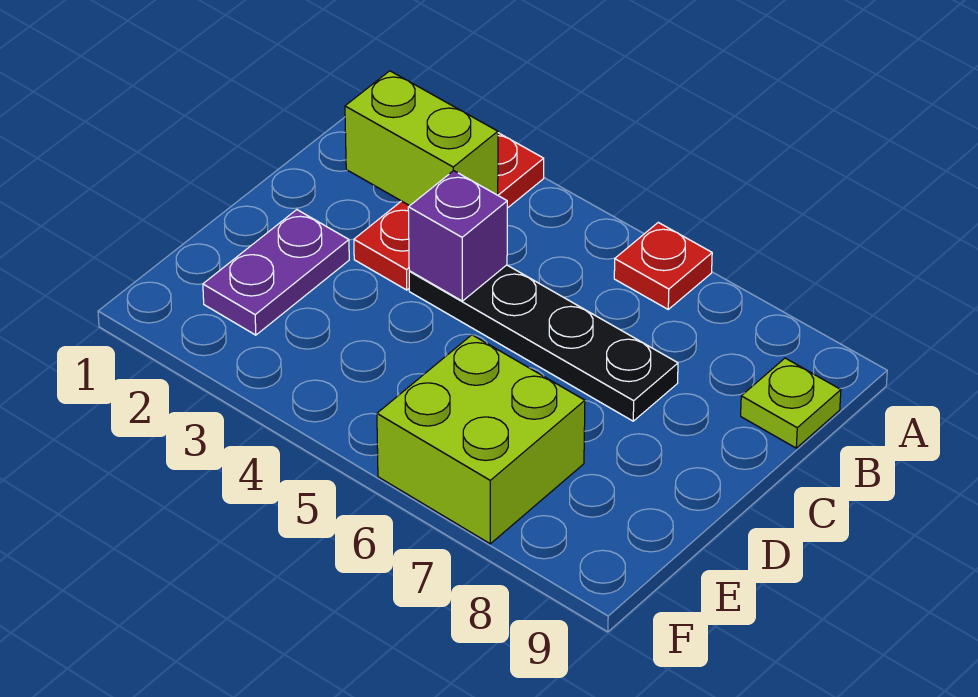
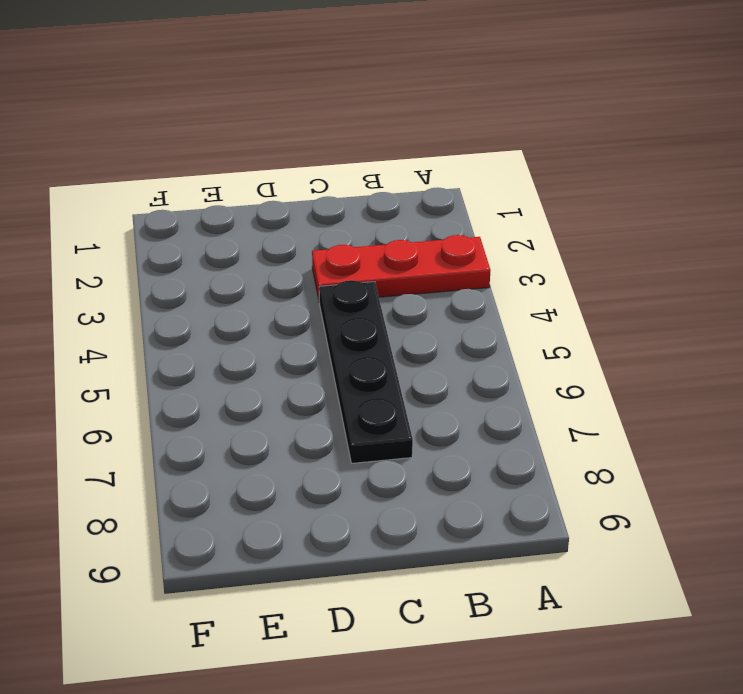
none -> red 1x1 plate [614,222,712,309]
none -> lime 1x1 plate [741,358,841,448]

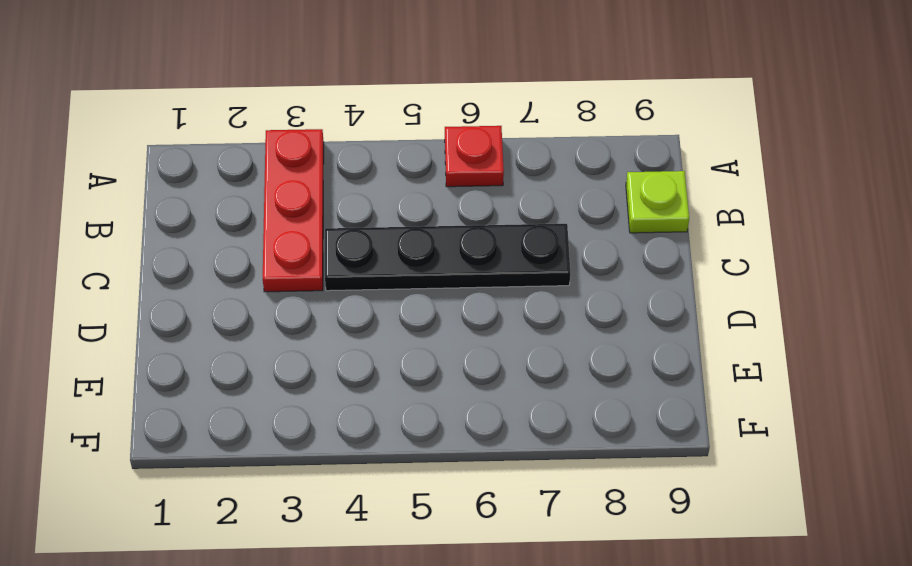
none -> purple 1x2 plate [203,210,349,335]
none -> lime 2x2 brick [377,335,585,544]

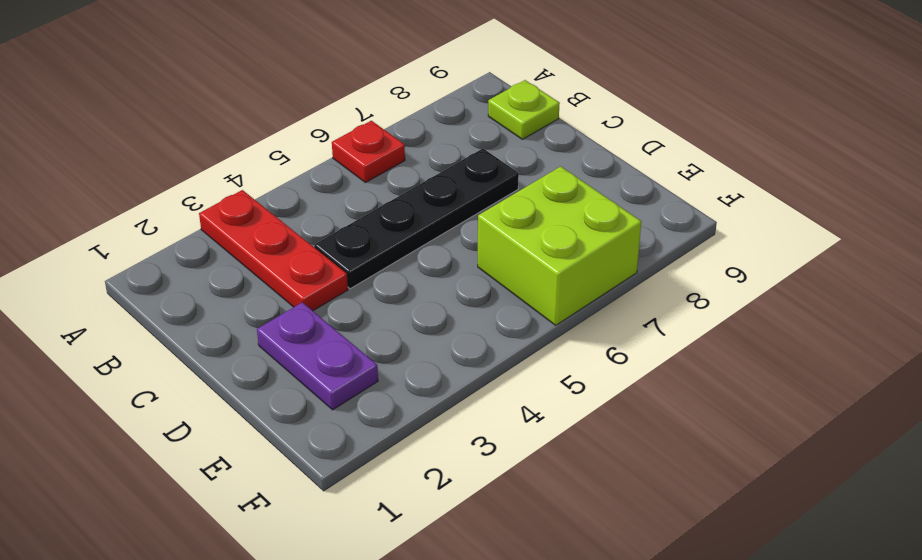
none -> lime 1x2 brick [345,71,498,206]
none -> purple 1x1 brick [408,171,507,301]

